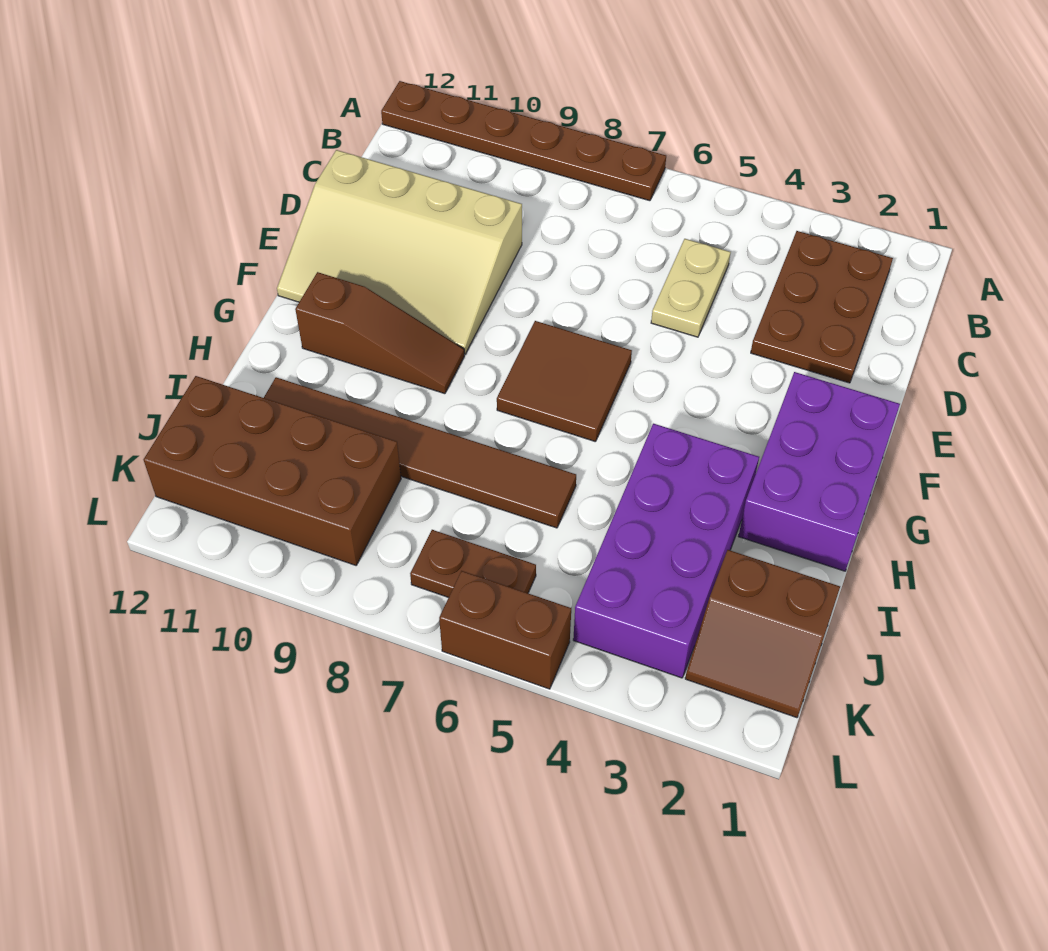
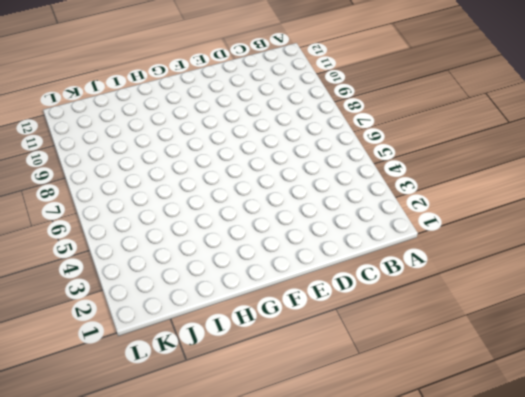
none -> brown 1x6 plate [381,81,666,201]
none -> brown 2x3 plate [751,231,893,383]
none -> tan 1x2 plate [651,239,731,337]

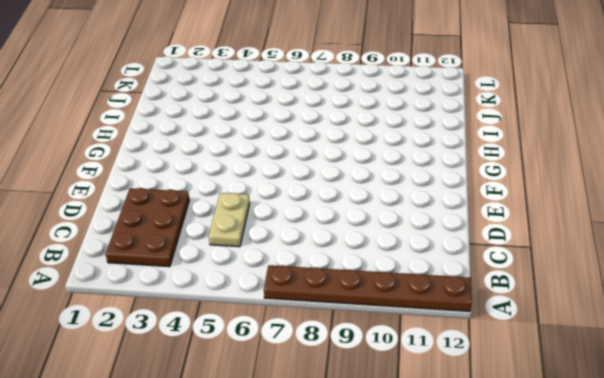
none -> tan 3x4 slope [277,150,522,354]
none -> purple 2x3 brick [738,372,900,571]
none -> brown 2x2 tile [497,321,632,442]

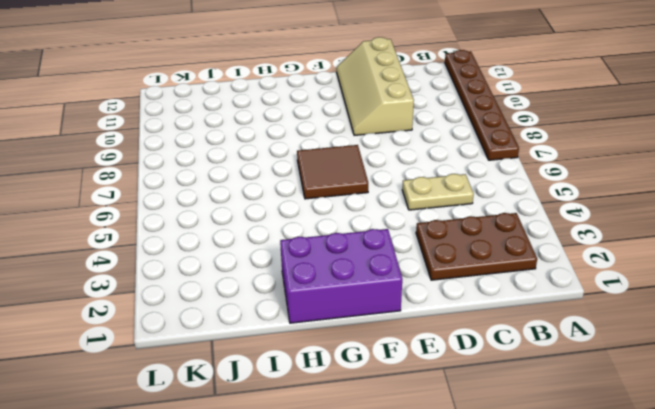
tan 2x4 slope [336,37,414,135] -> tan 3x4 slope [277,150,522,354]
none -> brown 1x3 slope [295,272,464,394]
none -> purple 2x4 brick [573,424,759,678]
none -> brown 1x6 tile [264,377,576,528]

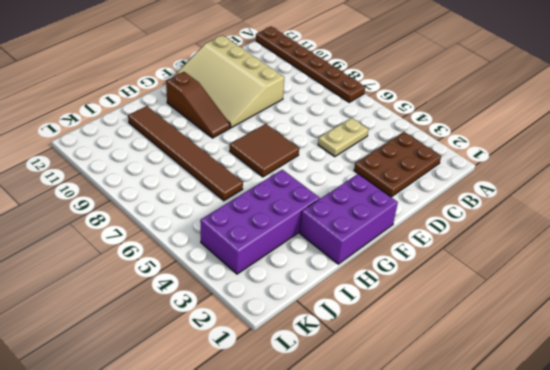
none -> brown 2x2 slope [685,550,840,718]
none -> brown 2x4 brick [144,376,401,565]
none -> brown 1x2 plate [410,530,536,598]

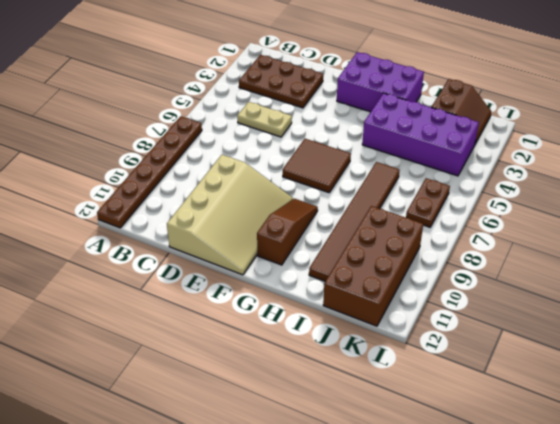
none -> brown 1x2 brick [439,571,571,689]

